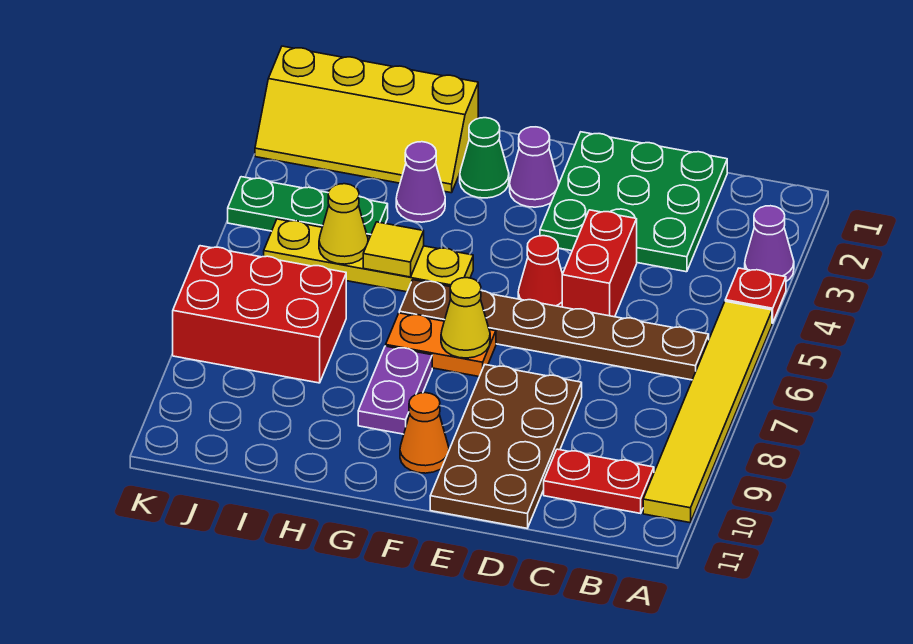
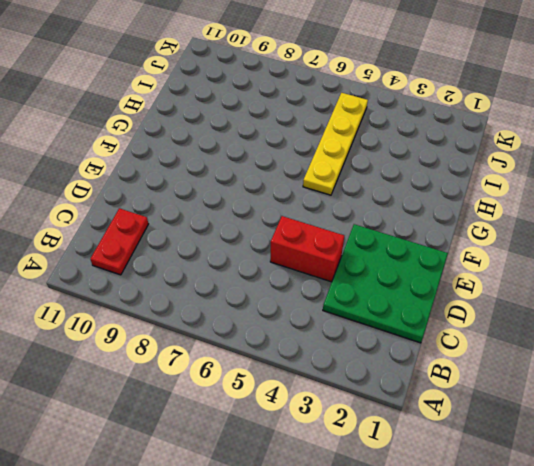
none -> purple 1x1 cone [745,206,794,281]
none -> red 1x1 plate [725,268,786,323]
none -> yellow 1x6 tile [643,301,772,523]

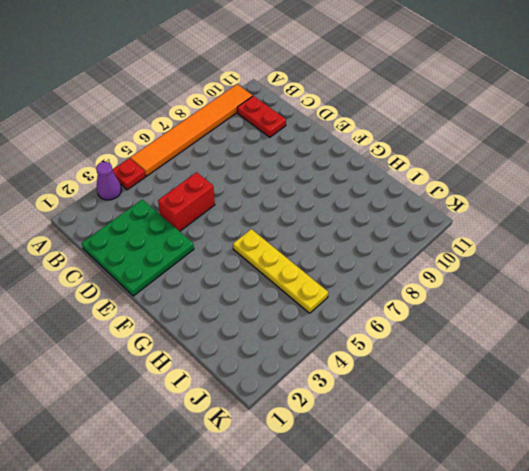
orange 1x6 tile [131,84,253,176] -> yellow 1x6 tile [643,301,772,523]
none -> brown 1x6 plate [399,280,709,380]
none -> brown 2x4 plate [430,365,582,528]
none -> red 1x1 cone [518,236,563,307]

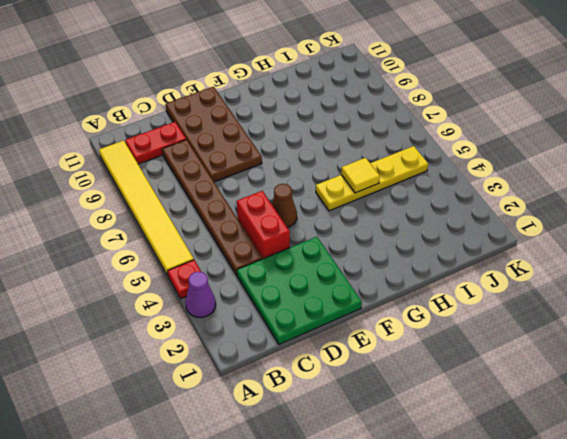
brown 1x6 plate [162,140,262,275] -> brown 1x6 plate turned to [399,280,709,380]
brown 1x1 cone [272,184,297,228] -> red 1x1 cone [518,236,563,307]
none -> purple 1x1 cone [510,127,559,207]
none -> orange 1x2 plate [386,313,496,377]
none -> orange 1x1 cone [400,393,449,473]

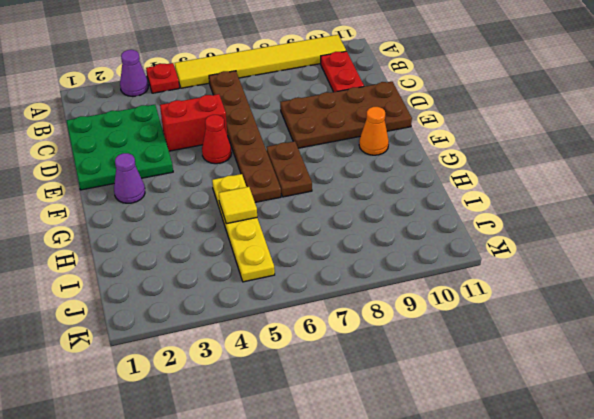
brown 1x2 plate [266,141,312,197] -> orange 1x2 plate [386,313,496,377]
none -> green 1x1 cone [460,118,509,198]
none -> purple 1x2 plate [358,346,432,434]
none -> yellow 2x4 slope [255,46,478,193]

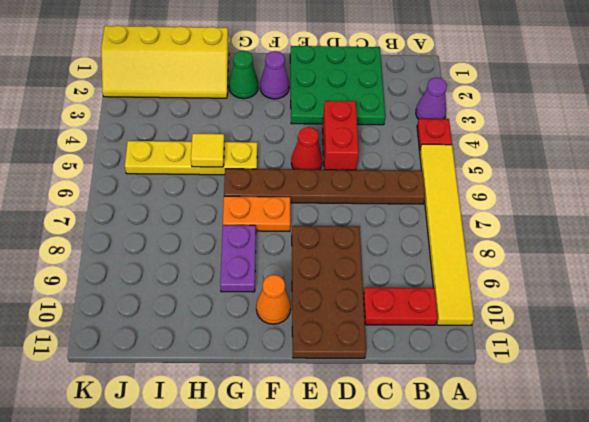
none -> purple 1x1 cone [396,142,445,222]
none -> green 1x3 plate [228,177,388,236]
none -> red 2x3 brick [173,246,346,383]

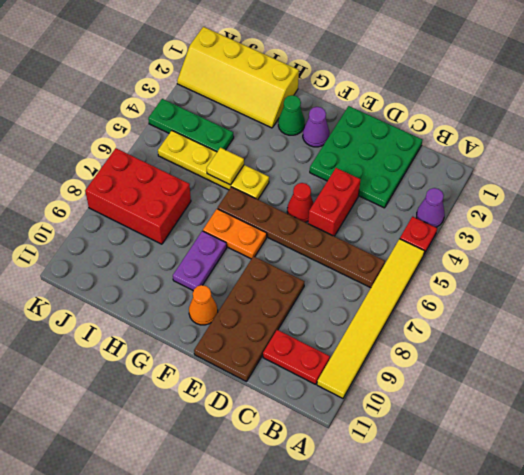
none -> purple 1x1 cone [396,142,445,222]
none -> yellow 1x1 cone [441,278,490,358]
none -> yellow 1x1 cone [319,184,368,264]

